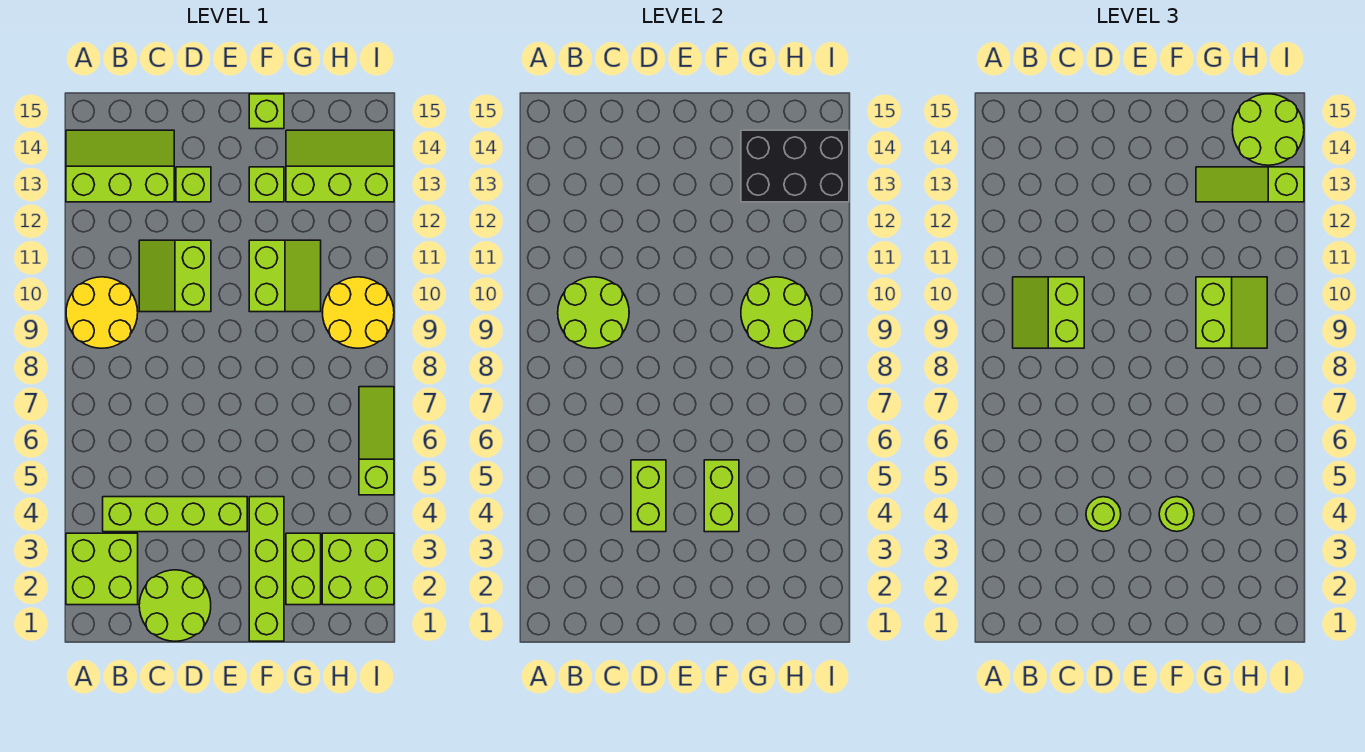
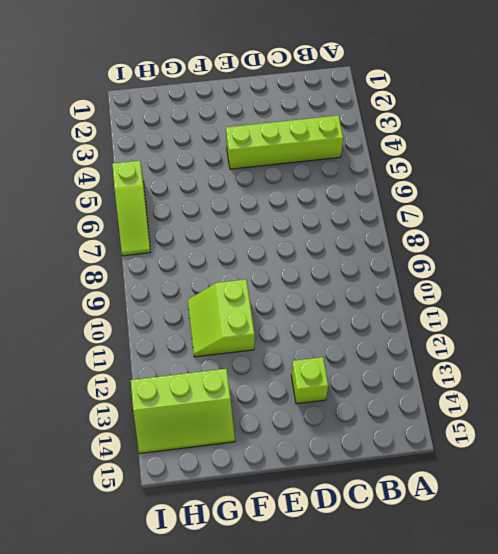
none -> lime 2x2 brick [66,533,138,605]
none -> yellow 2x2 round brick [66,277,138,348]
none -> lime 2x3 slope [66,130,174,202]

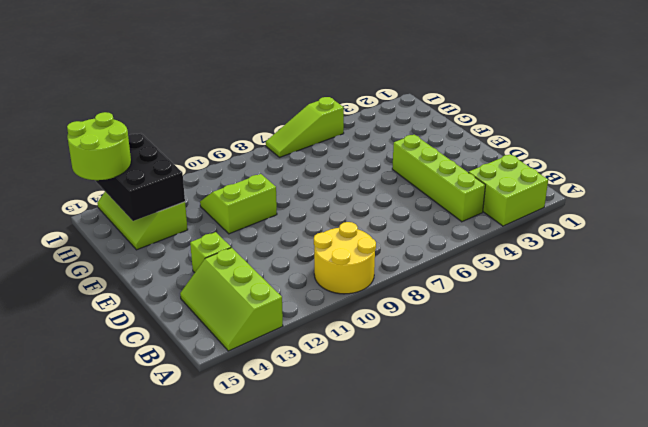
none -> lime 2x2 round brick [139,570,211,641]
none -> lime 2x2 slope [139,240,211,312]
none -> lime 1x4 brick [249,497,284,641]

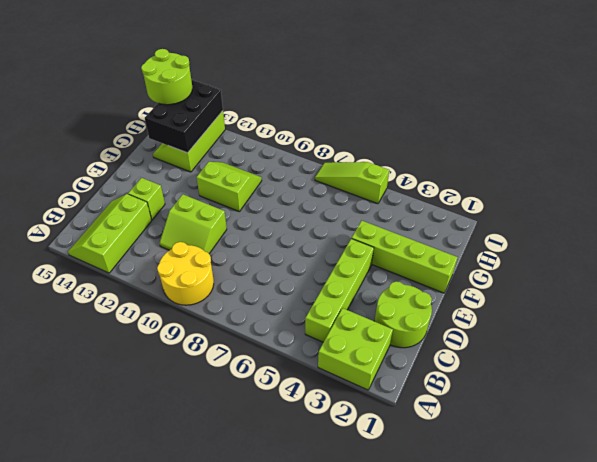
none -> lime 1x1 brick [249,167,284,202]
none -> lime 1x1 brick [249,94,284,129]
none -> lime 1x2 brick [286,533,321,605]

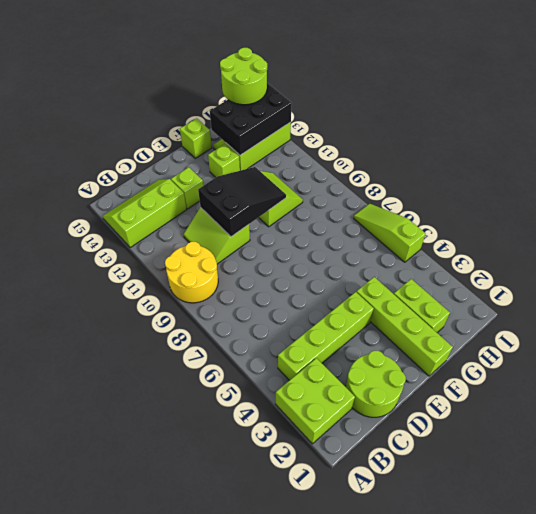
black 2x3 slope [198,167,286,237] -> none
none -> lime 2x2 brick [322,533,394,605]
none -> yellow 2x2 round brick [322,277,394,348]
none -> lime 2x2 round brick [558,277,629,348]

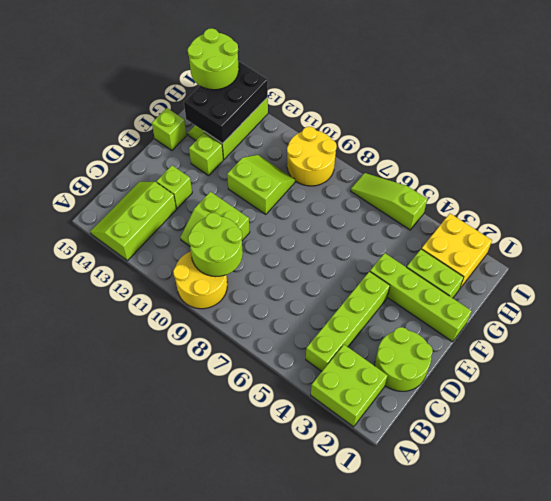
yellow 2x2 brick [422,214,492,288] -> lime 2x2 brick [322,533,394,605]
none -> lime 1x2 brick [631,460,666,532]
none -> lime 1x2 brick [704,460,739,532]
none -> lime 2x2 round brick [741,277,812,348]

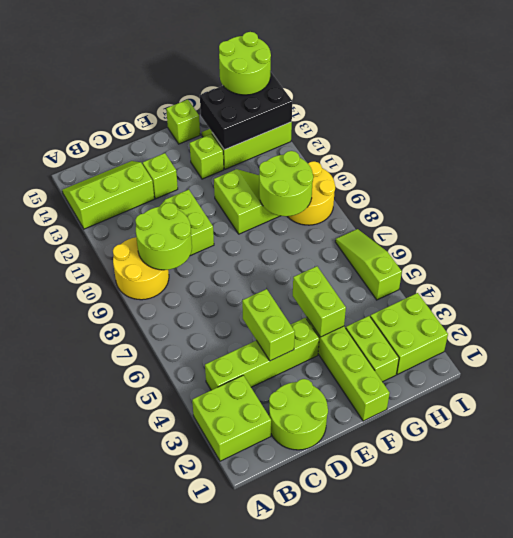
none -> lime 2x2 slope [1013,277,1084,348]
none -> lime 1x1 round brick [1086,497,1121,532]
none -> lime 1x1 round brick [1159,497,1194,532]

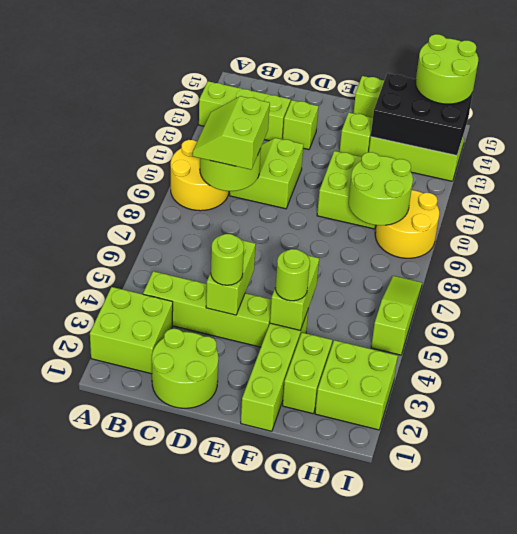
none -> lime 2x2 slope [1196,277,1267,348]
none -> lime 1x3 slope [1196,167,1304,202]

